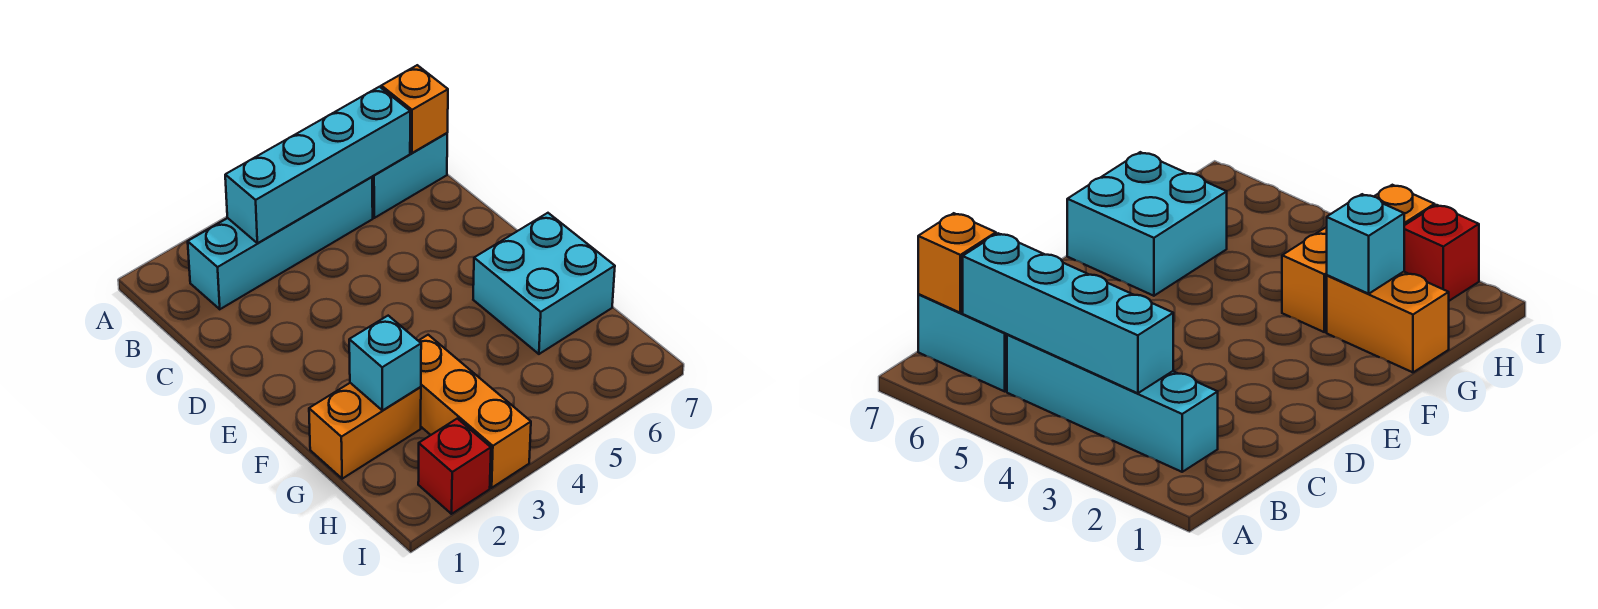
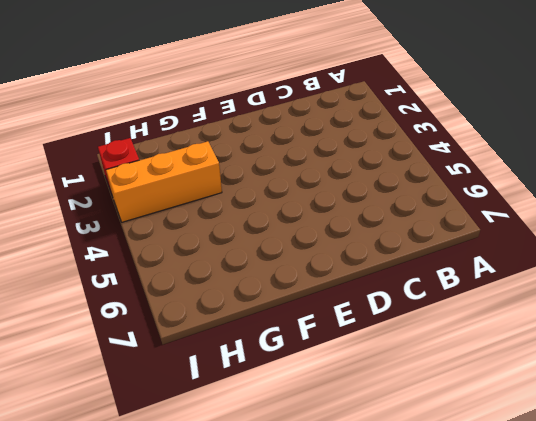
none -> cyan 1x4 brick [188,177,373,309]
none -> cyan 1x2 brick [372,133,447,218]

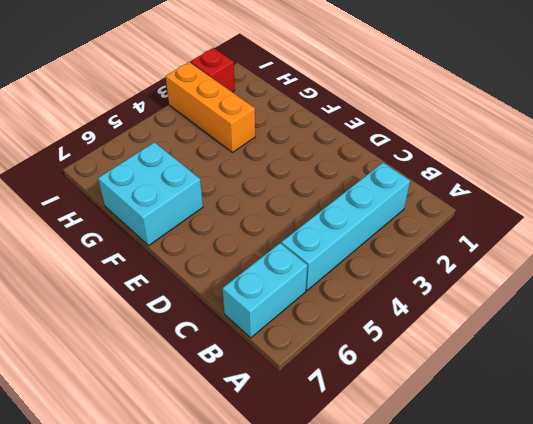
none -> orange 1x2 brick [309,383,421,479]
none -> cyan 1x4 brick [225,87,410,243]

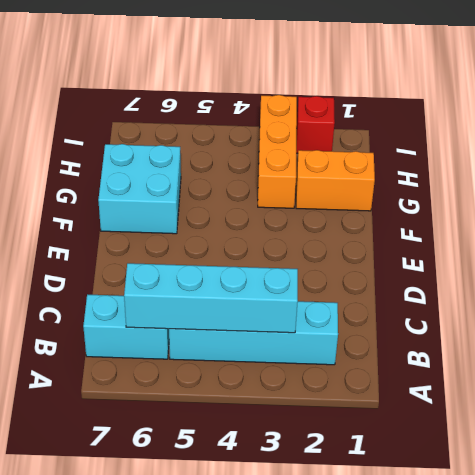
none -> orange 1x1 brick [381,65,448,153]
none -> cyan 1x1 brick [349,316,421,410]

